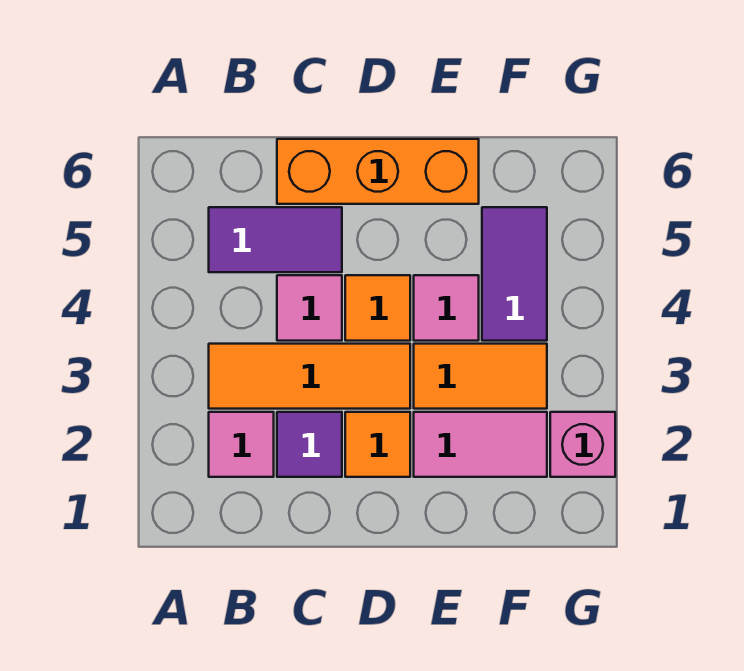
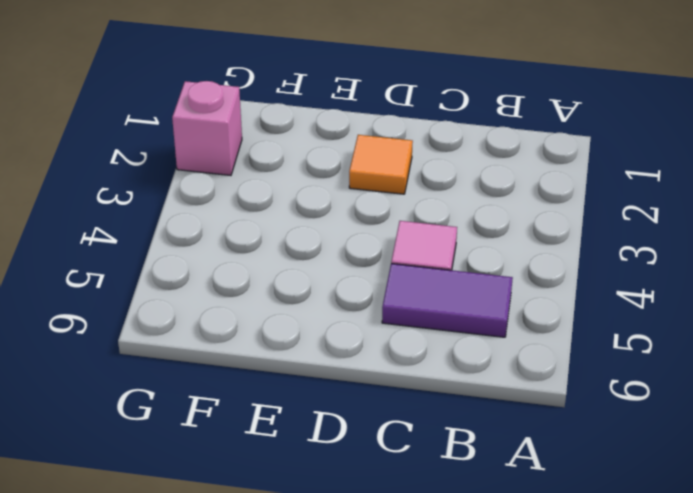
none -> pink 1x1 tile [209,412,274,477]
none -> orange 1x3 tile [209,344,410,409]
none -> purple 1x1 tile [277,412,342,477]

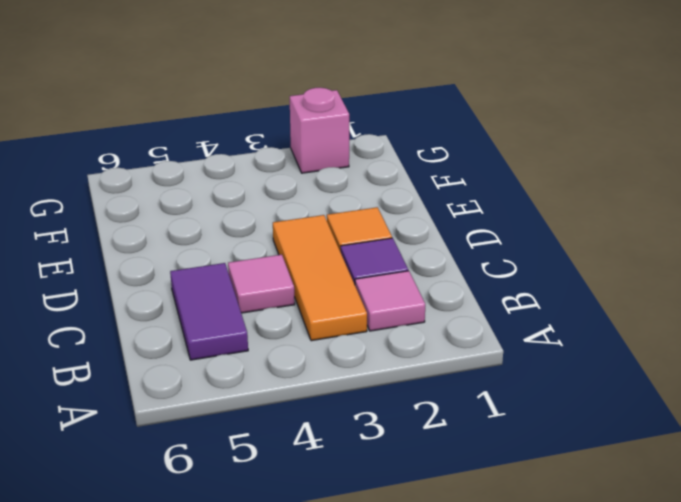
none -> orange 1x3 brick [277,139,479,204]
none -> orange 1x1 tile [345,275,410,341]
none -> pink 1x2 tile [414,412,547,477]

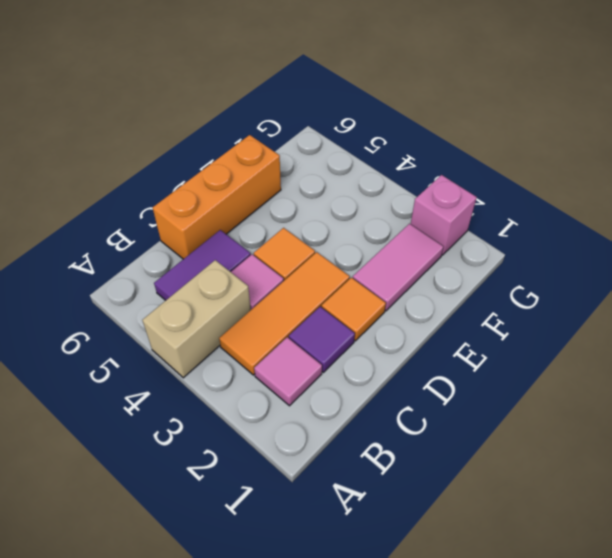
tan 1x2 brick [142,260,251,378] -> none
none -> orange 1x2 tile [414,344,547,409]
none -> pink 1x1 tile [414,275,479,341]
none -> purple 1x2 tile [482,207,547,341]

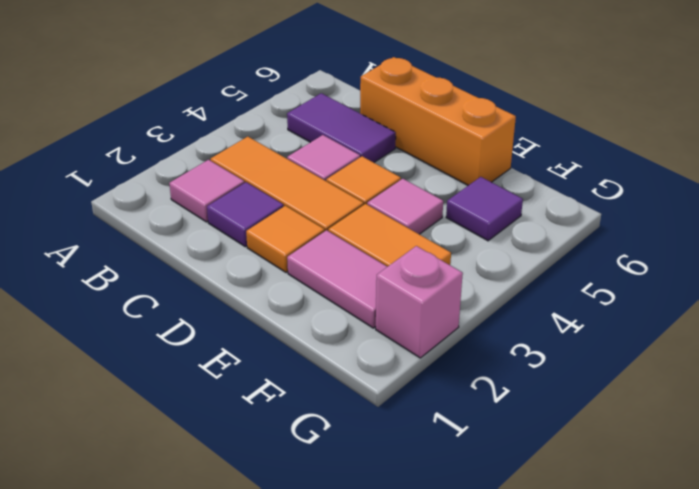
purple 1x1 tile [446,177,523,241] -> purple 1x2 tile [482,207,547,341]

